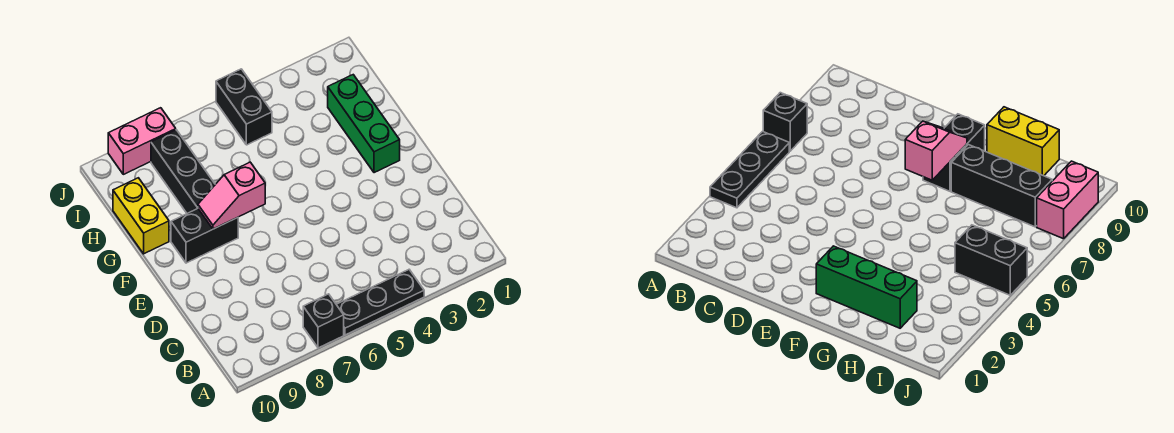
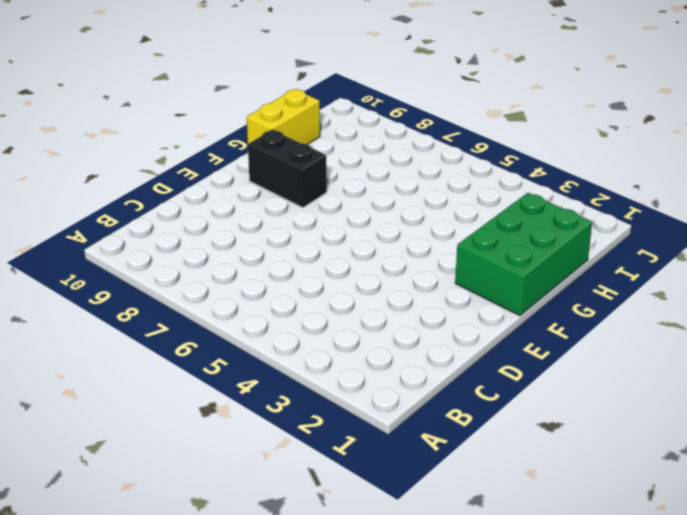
green 2x3 brick [455,193,592,315] -> green 1x3 brick [328,75,400,173]
none -> black 1x3 plate [336,270,424,335]
none -> black 1x1 brick [303,294,344,348]

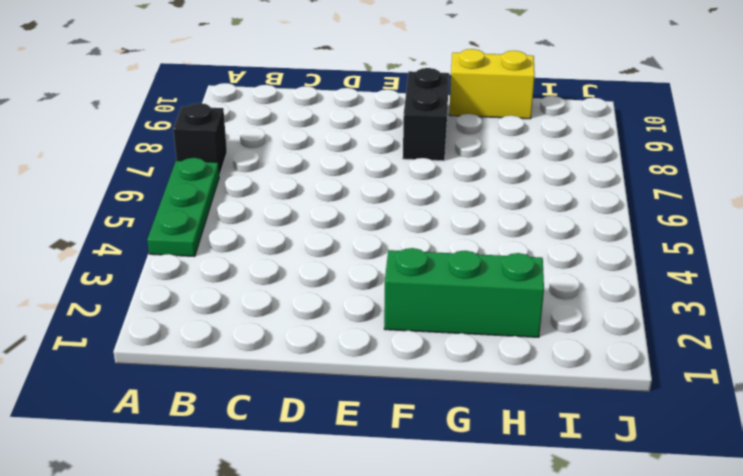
green 1x3 plate [147,158,219,257] -> black 1x3 plate [336,270,424,335]
none -> black 1x3 brick [151,130,215,213]
none -> black 1x2 brick [216,69,272,145]

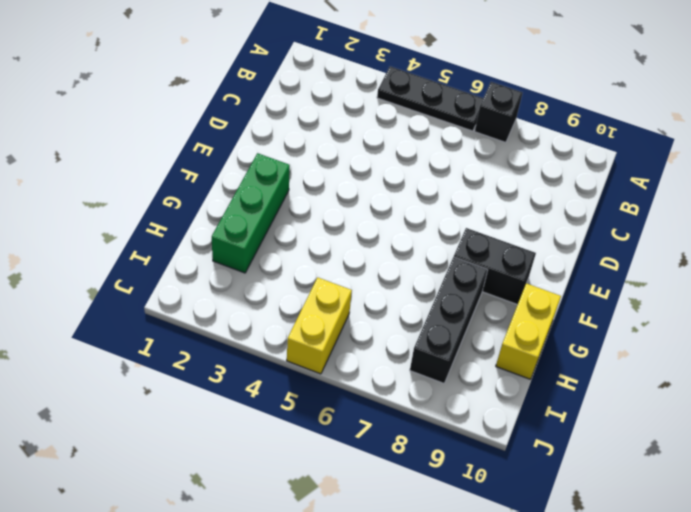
yellow 1x2 brick [287,278,352,374] -> black 1x2 brick [216,69,272,145]
none -> pink 1x2 brick [108,108,176,174]
none -> pink 1x2 slope [198,162,265,229]

